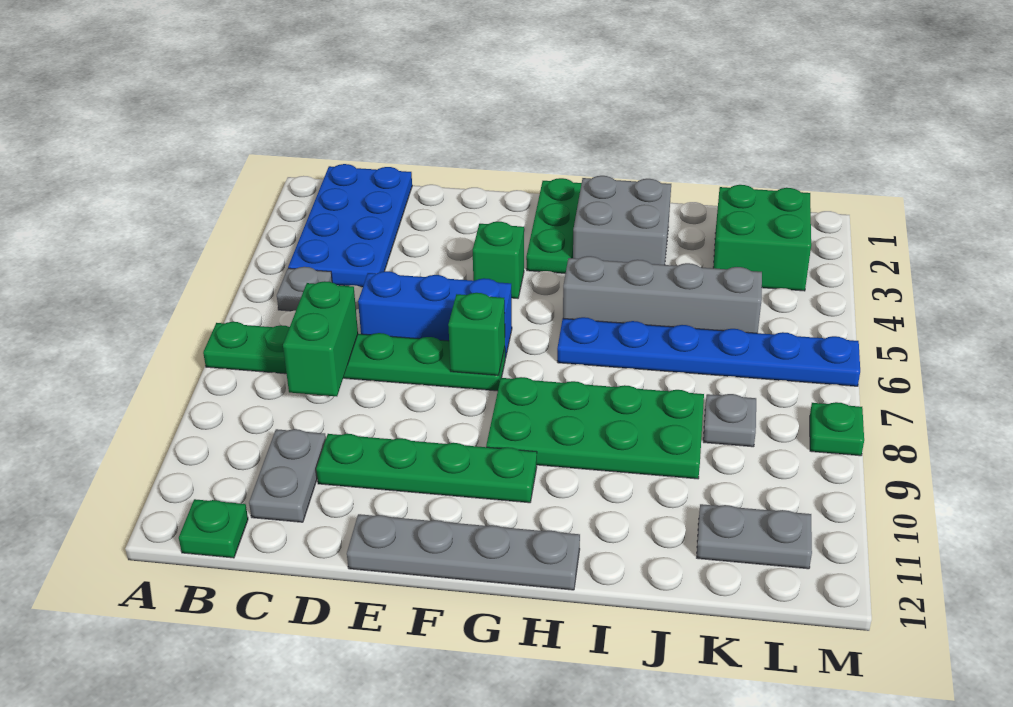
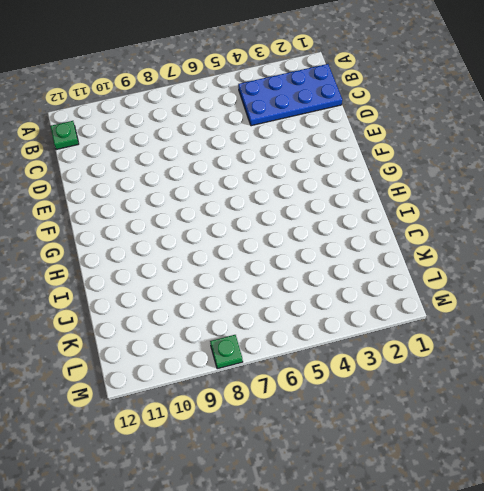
none -> green 1x6 plate [203,322,505,391]
none -> grey 1x1 plate [277,267,332,311]
none -> grey 1x2 plate [249,429,326,522]

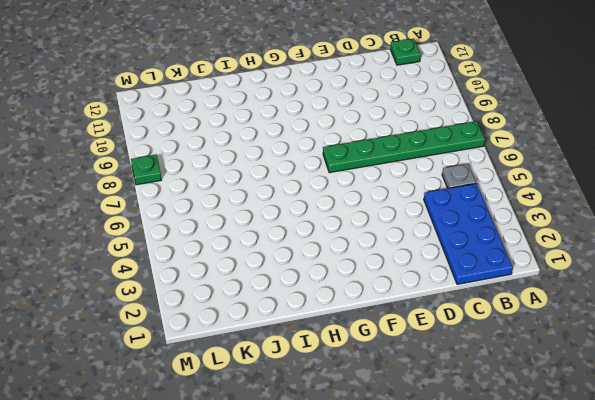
none -> grey 1x2 plate [249,429,326,522]
none -> blue 1x3 brick [358,271,512,358]
none -> green 1x4 plate [316,434,537,503]

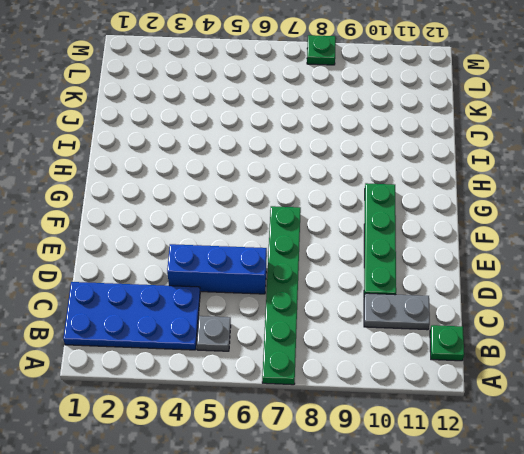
blue 1x3 brick [167,244,267,294] -> blue 1x3 brick turned to [358,271,512,358]
none -> grey 1x4 plate [347,514,580,590]
none -> green 1x1 brick [473,222,524,298]
none -> green 1x3 plate [526,178,582,273]

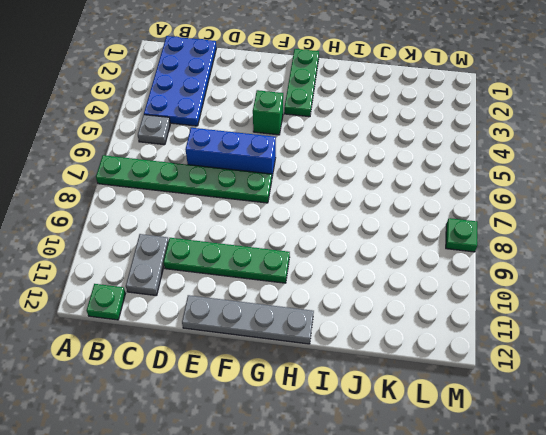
none -> green 2x4 plate [486,377,704,479]
none -> grey 2x2 brick [573,176,671,265]
none -> grey 1x4 brick [563,256,762,333]

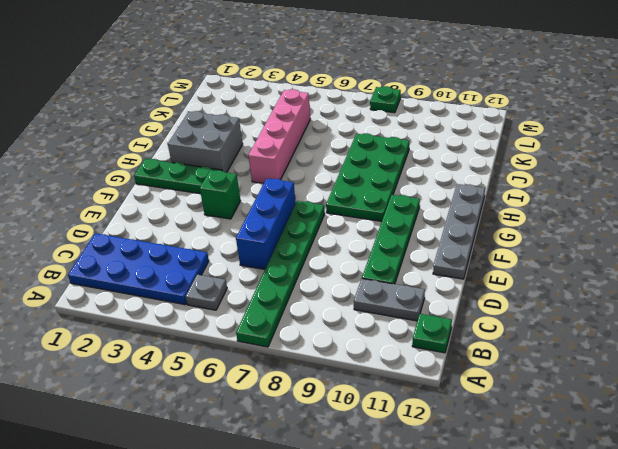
pink 1x4 brick [248,89,310,183] -> grey 1x4 brick [563,256,762,333]
none -> blue 1x6 plate [557,317,860,386]
none -> green 2x2 brick [713,185,811,291]
none -> grey 1x1 plate [703,394,756,447]

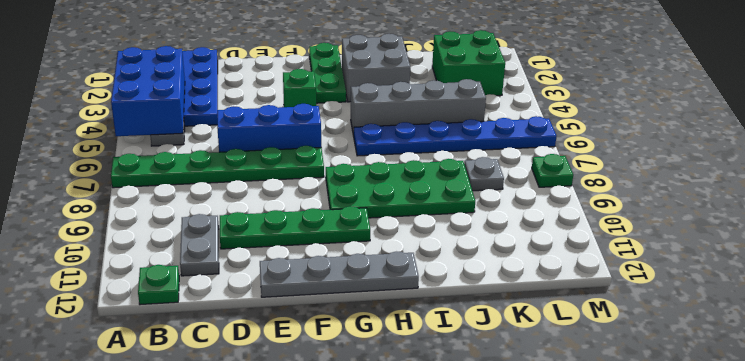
blue 2x3 brick [111,46,185,136] -> none
none -> grey 1x2 plate [697,504,812,569]
none -> green 1x2 brick [283,281,358,396]
none -> green 1x1 brick [448,293,505,375]

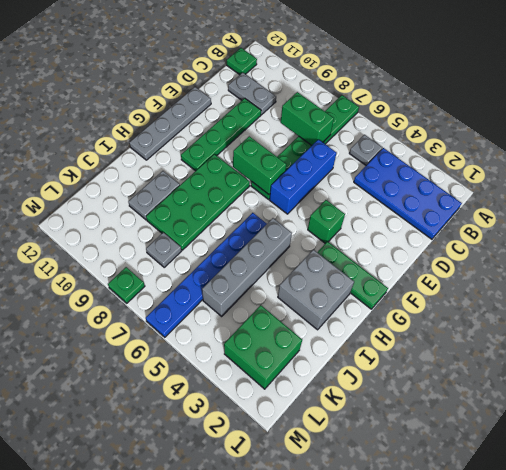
green 1x2 brick [233,136,286,194] -> green 1x1 brick [448,293,505,375]
grey 1x2 plate [128,171,180,220] -> grey 1x2 plate moved to [697,504,812,569]

